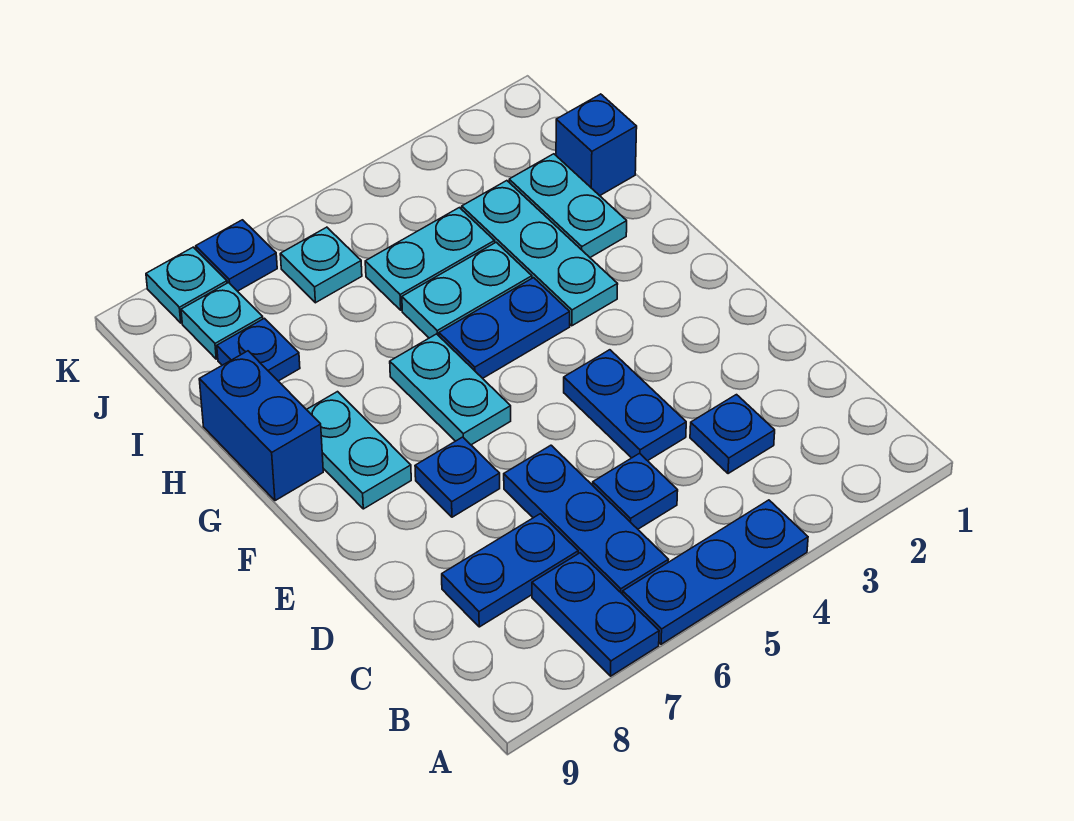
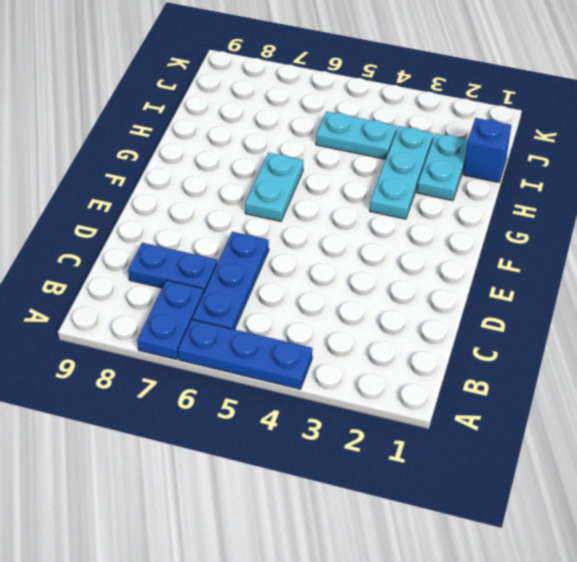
none -> blue 1x1 plate [690,395,775,474]
none -> blue 1x1 plate [593,453,678,529]
none -> blue 1x2 plate [564,350,686,461]

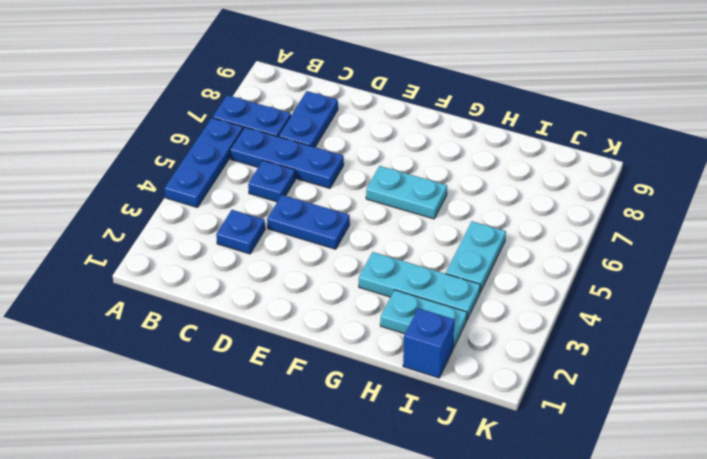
none -> blue 1x1 plate [415,437,500,517]
none -> cyan 1x2 plate [306,392,411,509]
none -> blue 1x2 plate [439,278,570,378]

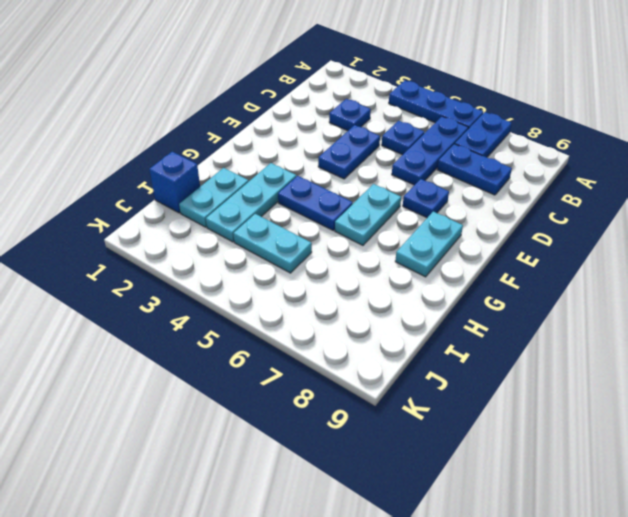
none -> blue 1x2 brick [199,351,323,501]
none -> cyan 1x2 plate [402,242,532,338]
none -> blue 1x1 plate [217,318,300,381]

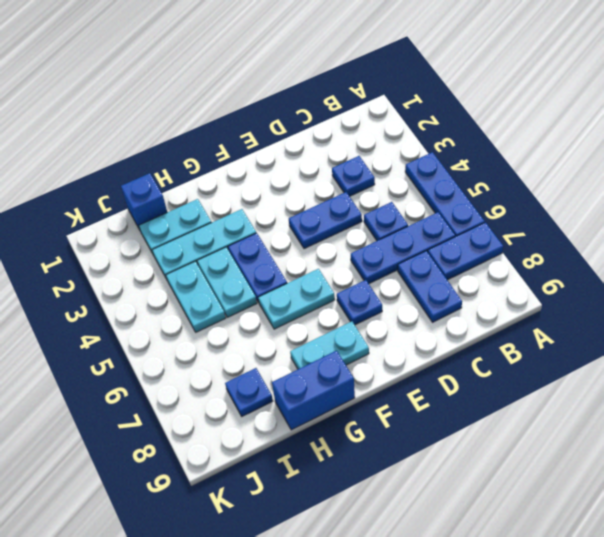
none -> cyan 1x1 plate [280,227,362,303]
none -> cyan 1x1 plate [181,283,263,359]
none -> blue 1x1 plate [196,220,277,291]

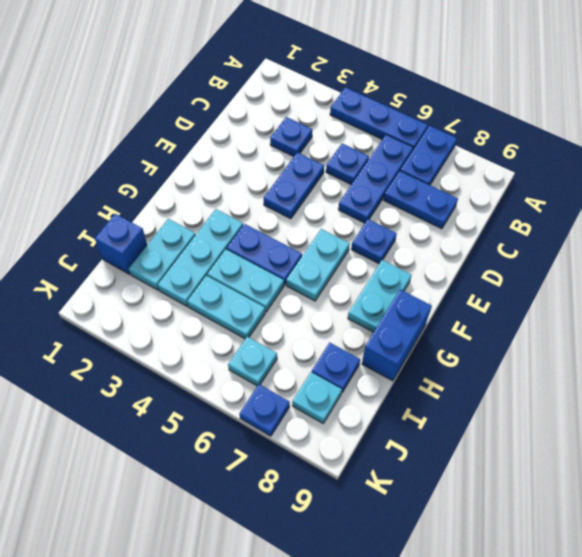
none -> cyan 1x1 plate [146,247,227,323]

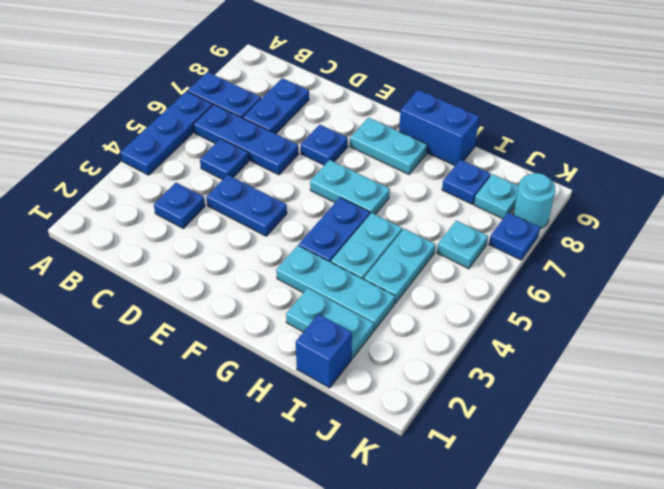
cyan 1x1 round brick [513,173,555,229] -> cyan 1x1 plate [146,247,227,323]

